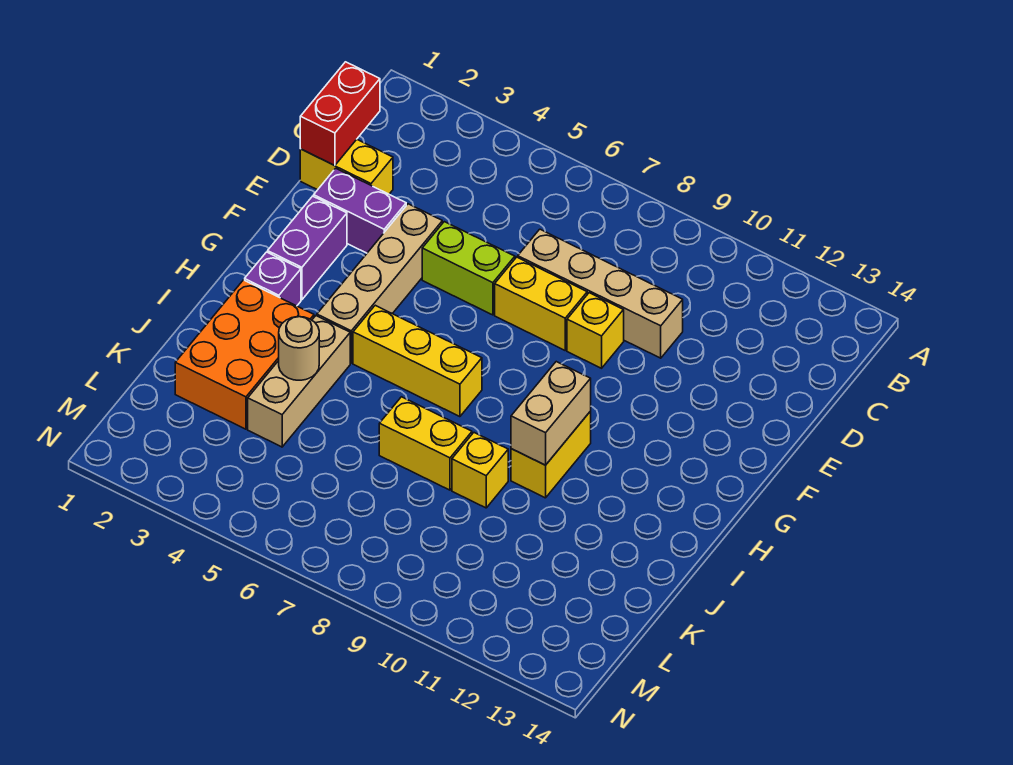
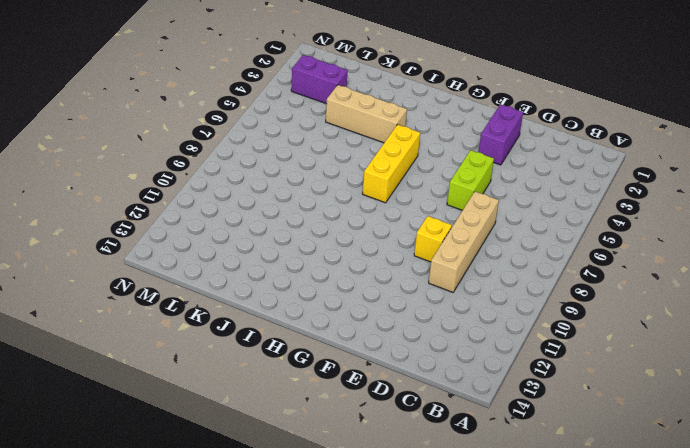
purple 1x2 brick [291,55,348,104] -> purple 1x2 brick moved to [268,196,347,300]
none -> yellow 1x2 brick [300,139,393,194]
none -> tan 1x4 brick [317,204,442,363]
none -> yellow 1x2 brick [495,257,587,350]

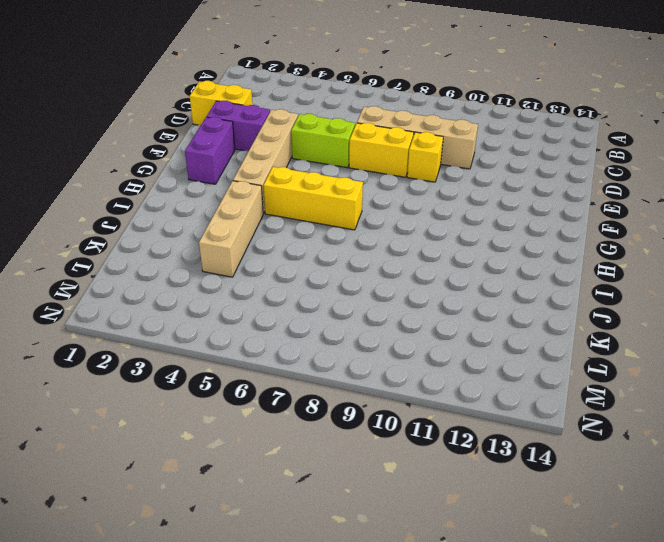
none -> purple 1x1 brick [245,252,301,306]
none -> yellow 1x2 brick [511,411,591,498]
none -> orange 2x3 brick [175,280,314,429]

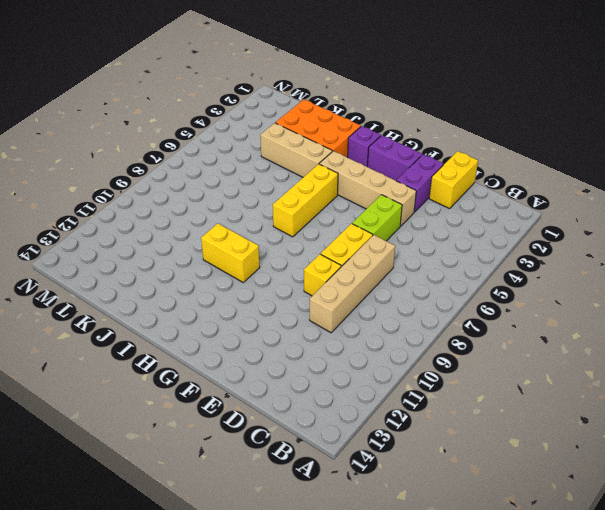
none -> yellow 1x2 brick [379,397,472,490]
none -> yellow 1x1 brick [452,433,508,508]
none -> red 1x2 brick [300,62,380,166]

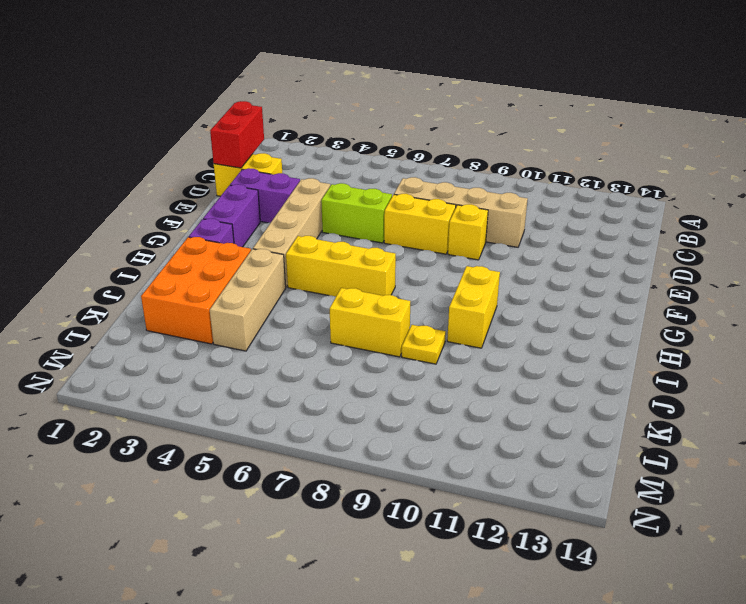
yellow 1x1 plate [402,325,446,364] -> yellow 1x1 brick [452,433,508,508]
none -> tan 1x2 brick [511,362,591,465]
none -> tan 1x1 round brick [279,317,319,380]

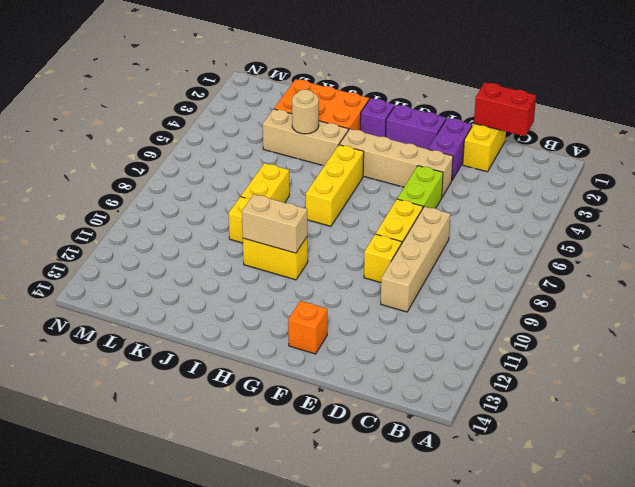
orange 1x1 brick [288,301,327,354] -> none

